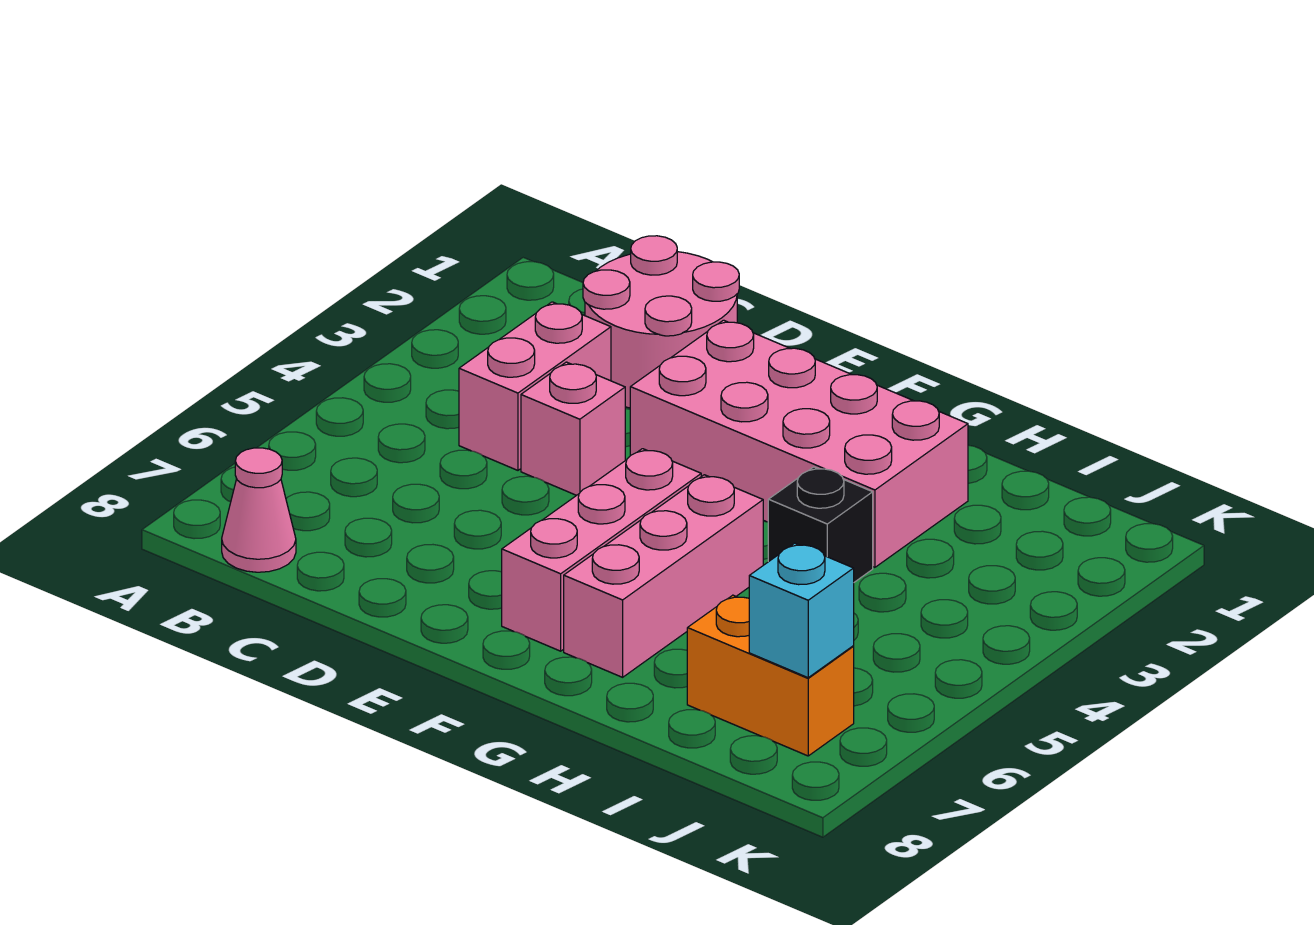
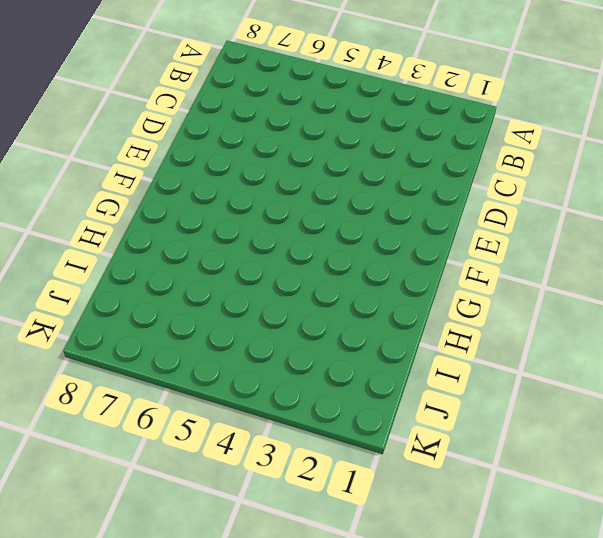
none -> pink 1x1 cone [222,448,296,572]
none -> pink 2x2 round brick [583,236,739,408]

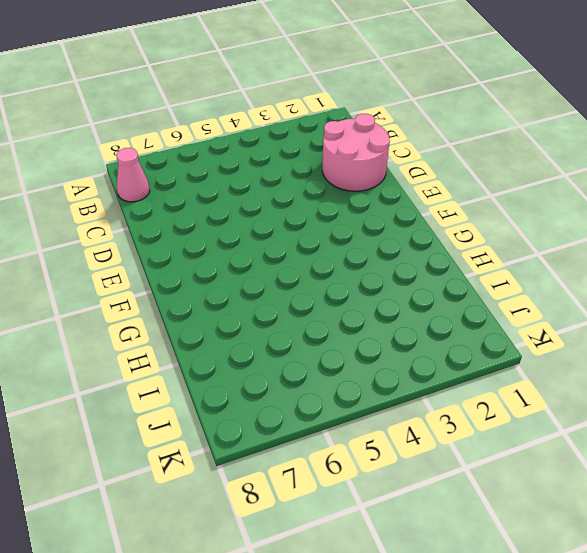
none -> pink 1x2 brick [459,302,611,470]
none -> pink 1x1 brick [521,362,625,495]

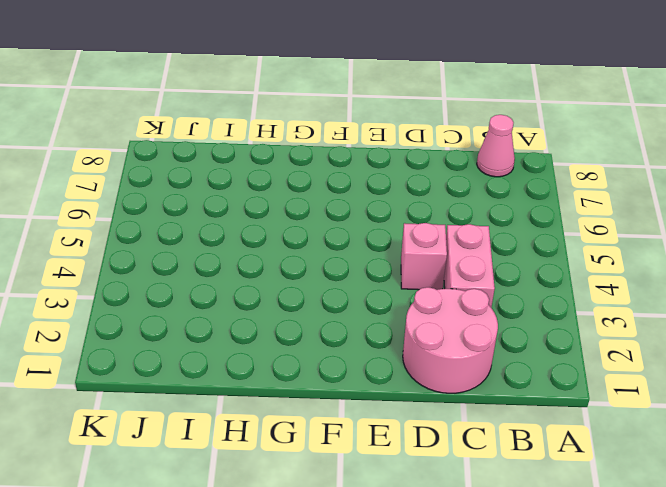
none -> pink 2x4 brick [630,320,968,567]
none -> pink 1x3 brick [502,449,701,651]

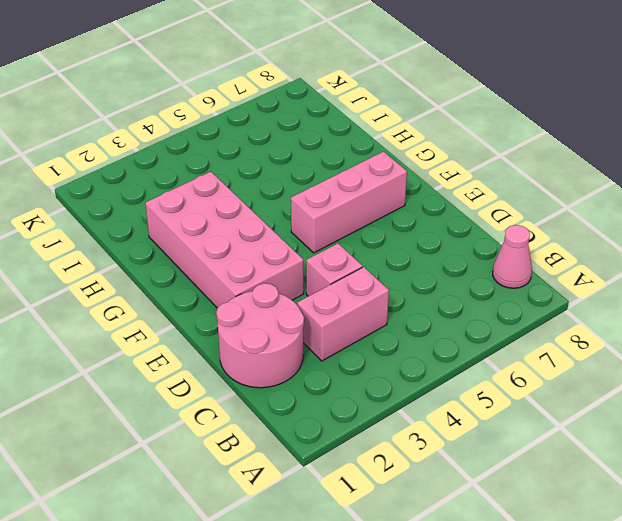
none -> pink 1x3 brick [564,475,763,677]
none -> black 1x1 brick [768,467,873,582]

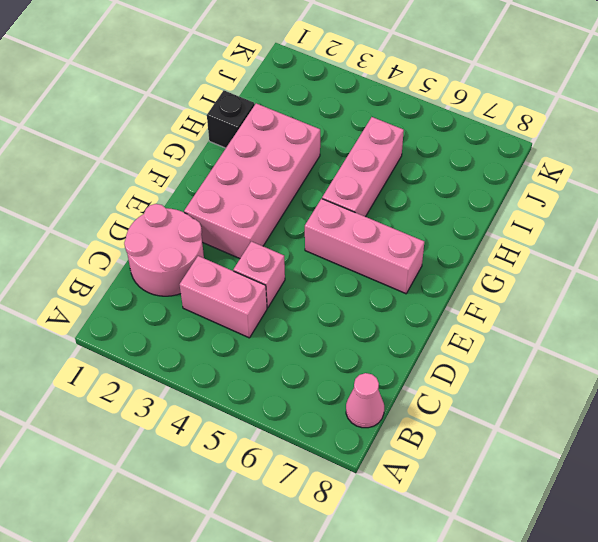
pink 1x3 brick [322,117,404,217] -> pink 1x3 brick turned to [564,475,763,677]
black 1x1 brick [207,91,255,148] -> black 1x1 brick moved to [768,467,873,582]
none -> orange 1x2 brick [687,595,854,756]
none -> cyan 1x1 brick [749,543,854,678]

